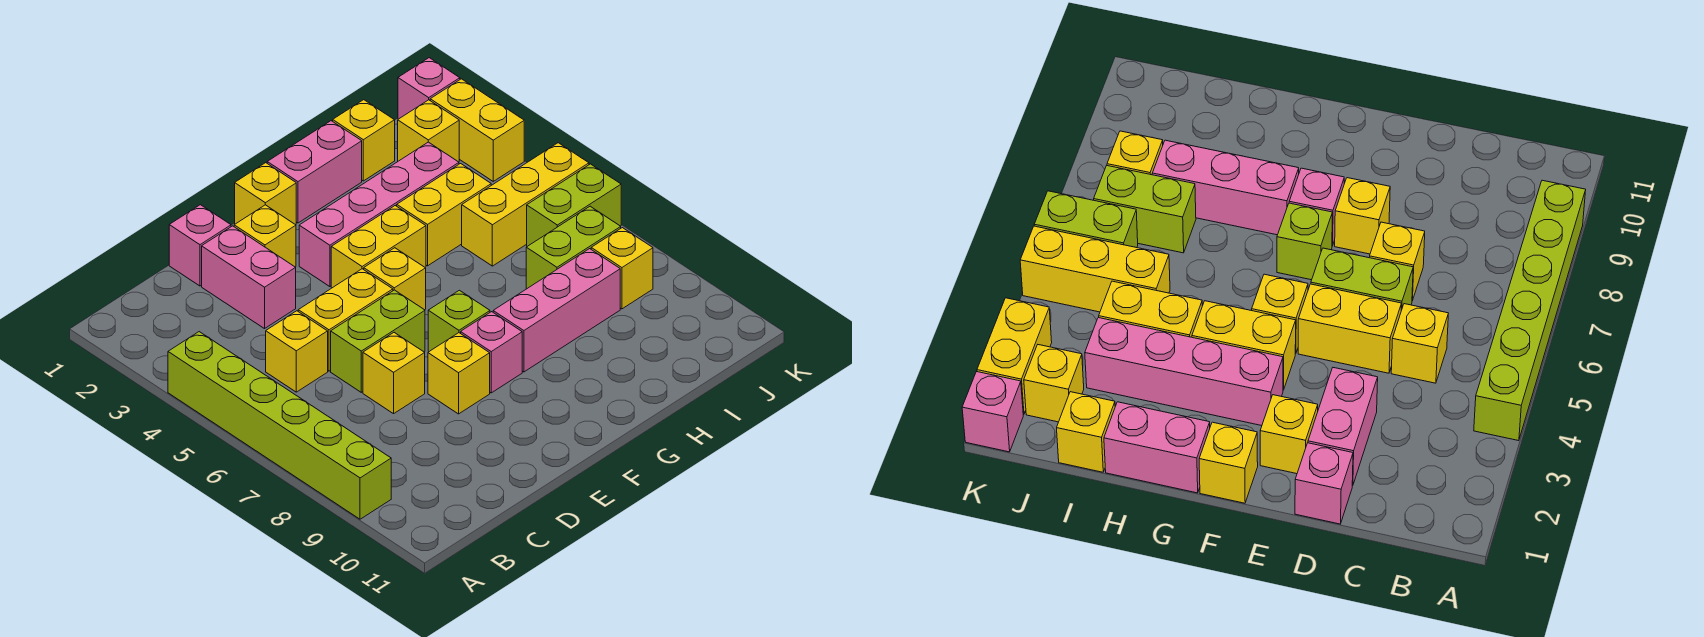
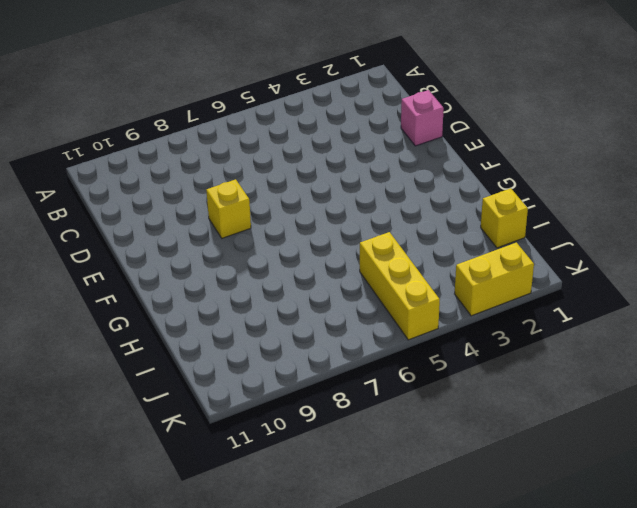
none -> lime 1x6 brick [168,332,391,519]
none -> yellow 1x1 brick [266,311,328,392]
none -> pink 1x2 brick [202,226,296,329]

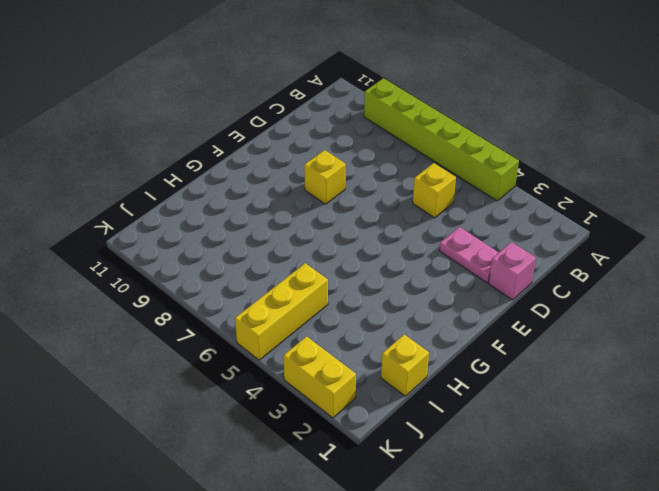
pink 1x2 plate [439,227,499,283] -> pink 1x2 brick [202,226,296,329]
none -> yellow 1x2 brick [298,269,393,371]
none -> lime 1x2 brick [331,290,425,392]
none -> yellow 1x1 brick [363,333,425,414]

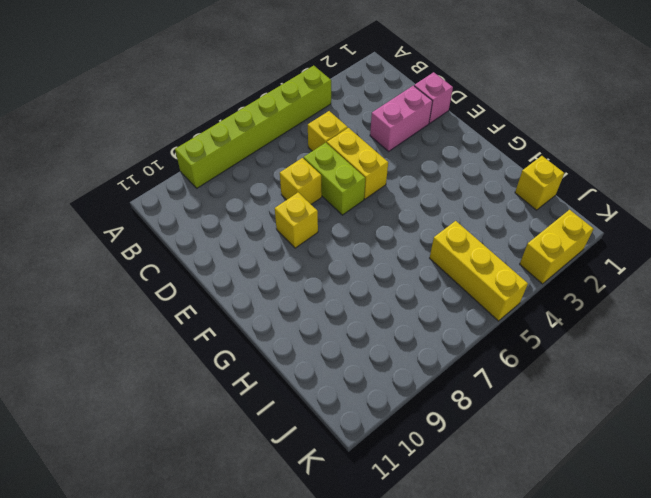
none -> yellow 1x1 brick [234,205,296,267]
none -> yellow 1x1 brick [235,163,296,225]
none -> pink 1x4 brick [299,142,459,287]

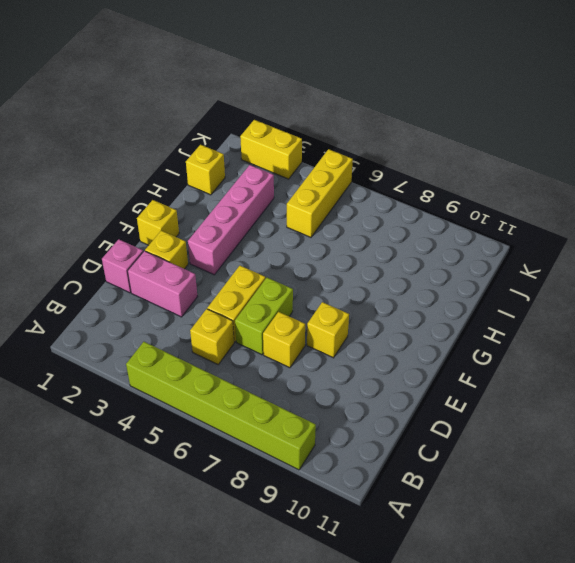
none -> yellow 1x2 brick [331,206,426,288]
none -> yellow 1x1 brick [364,248,426,310]
none -> lime 1x1 brick [428,290,490,352]

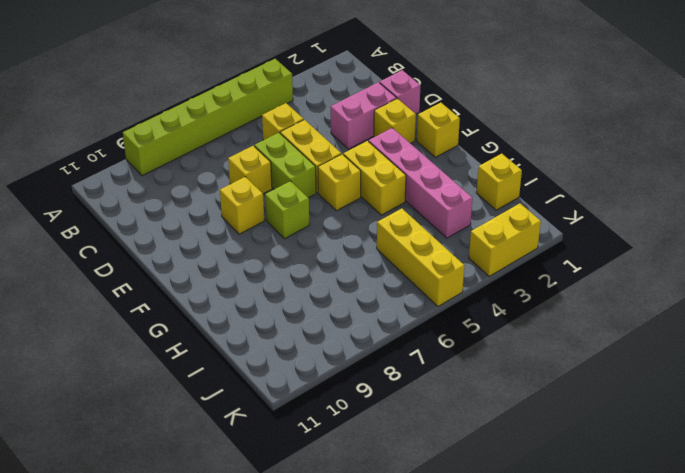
none -> pink 1x1 brick [461,312,522,393]
none -> pink 1x2 brick [267,121,362,223]
none -> pink 1x3 brick [493,249,620,372]

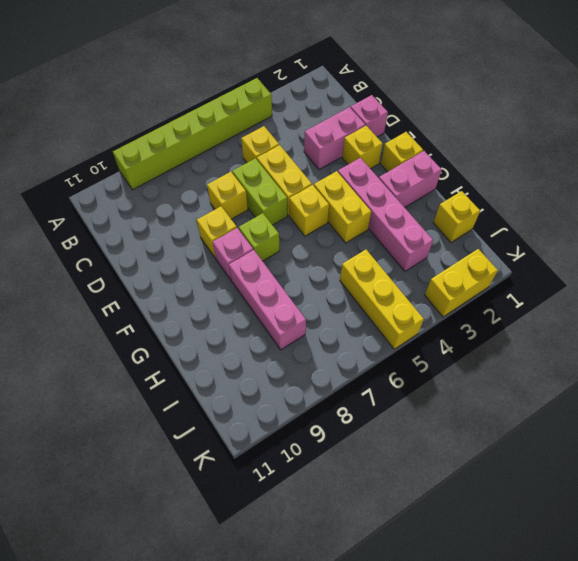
pink 1x2 brick [379,151,442,208] -> pink 1x2 brick turned to [267,121,362,223]
none -> yellow 1x2 brick [397,164,491,266]
none -> lime 1x2 brick [526,206,621,289]
none -> yellow 1x1 brick [398,100,459,162]

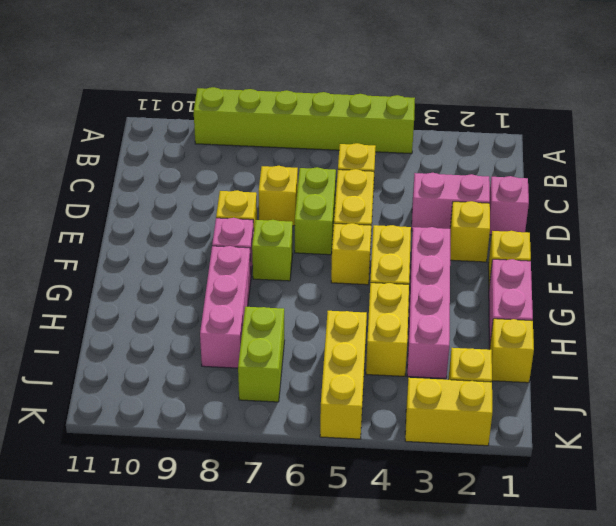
none -> lime 1x2 brick [527,164,621,246]
none -> yellow 1x1 brick [591,228,653,309]
none -> pink 1x1 brick [398,58,460,119]

